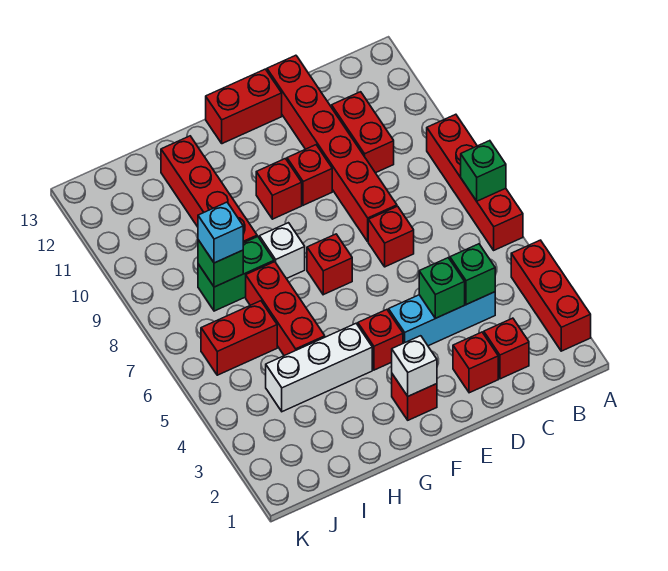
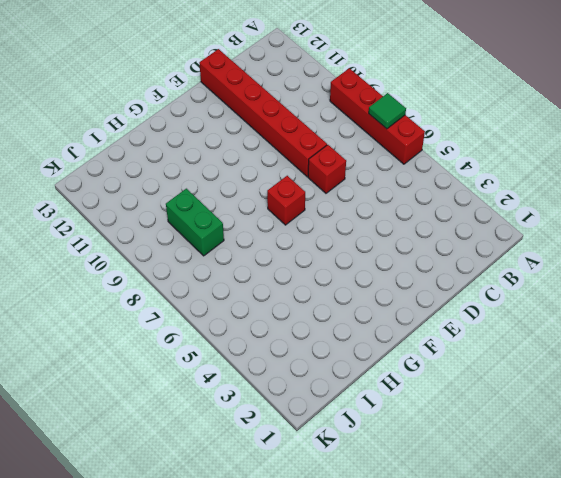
green 1x1 tile [369,93,406,129] -> green 1x1 brick [461,141,506,201]
green 1x2 brick [166,189,224,256] -> green 1x2 brick turned to [198,236,274,311]
none -> red 1x3 brick [511,240,591,351]
none -> red 1x1 brick [484,318,529,379]
none -> cyan 1x3 brick [389,292,495,346]

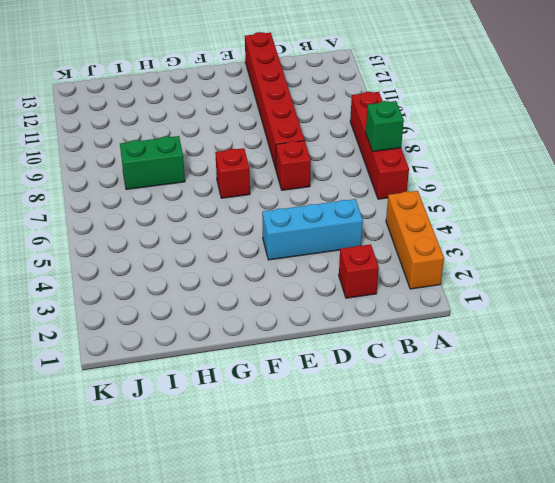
orange 1x3 brick [386,191,444,289] -> red 1x3 brick [511,240,591,351]
none -> red 1x2 brick [332,92,394,173]
none -> red 1x1 brick [453,332,498,393]
none -> red 1x1 brick [287,145,332,205]

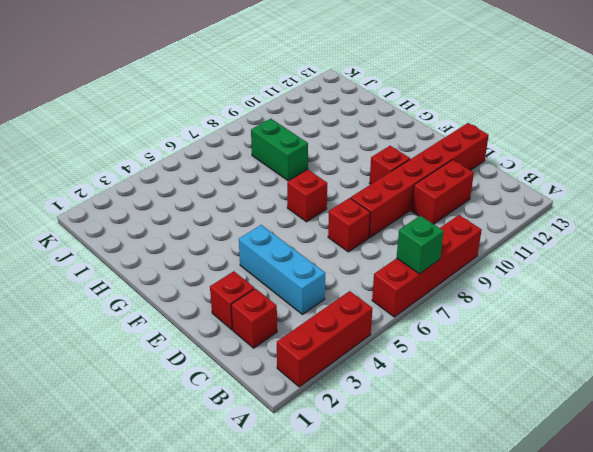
none -> red 1x2 brick [206,69,282,144]
none -> red 1x1 brick [392,374,437,420]
none -> red 1x1 brick [358,310,403,370]

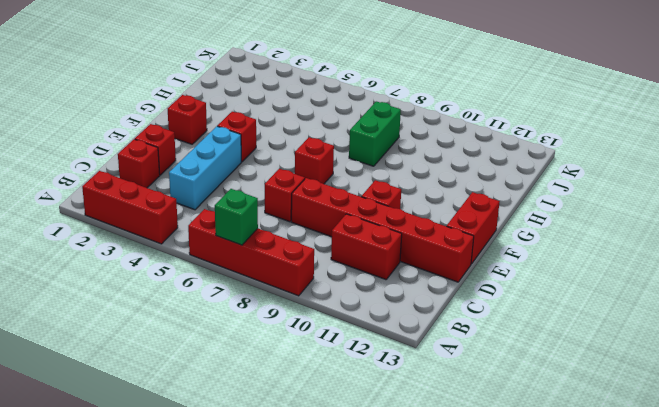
none -> red 1x1 brick [256,159,302,219]
none -> white 1x3 brick [266,324,372,412]
none -> white 1x1 brick [259,223,305,279]

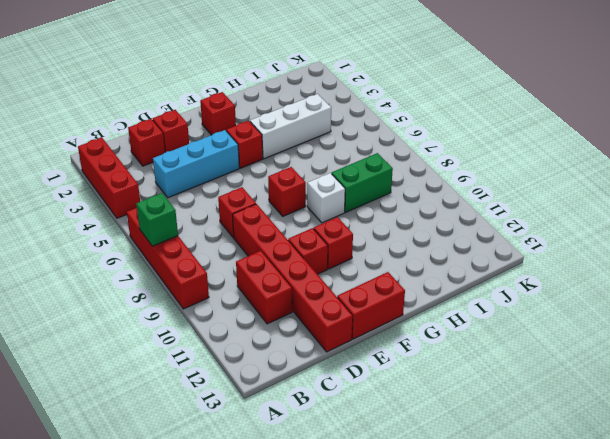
none -> red 1x3 brick [246,262,325,356]
none -> red 1x4 brick [161,136,257,243]
none -> red 1x2 brick [201,301,277,375]

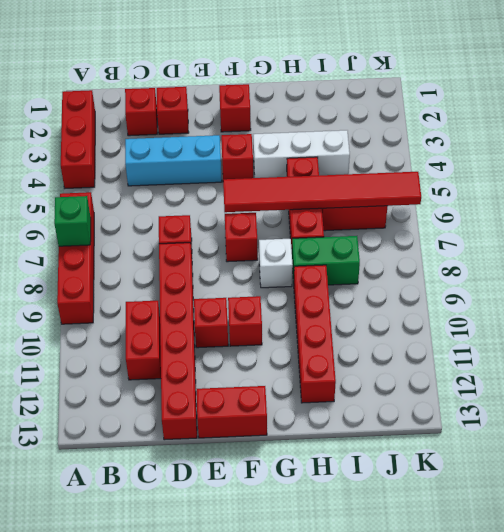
red 1x6 tile [223,172,421,212] -> none
none -> green 1x1 brick [450,244,495,305]
none -> green 1x1 brick [419,258,465,318]
none -> white 1x1 brick [392,336,437,396]

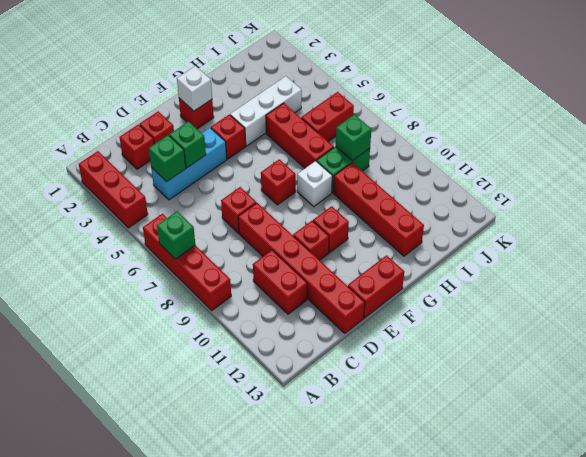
none -> cyan 1x1 brick [198,202,243,263]

